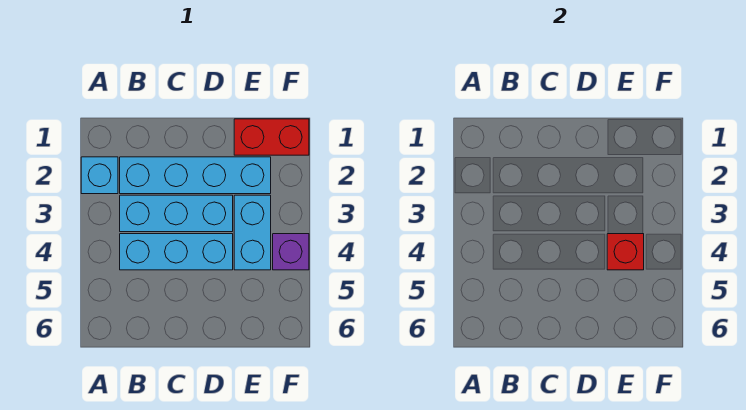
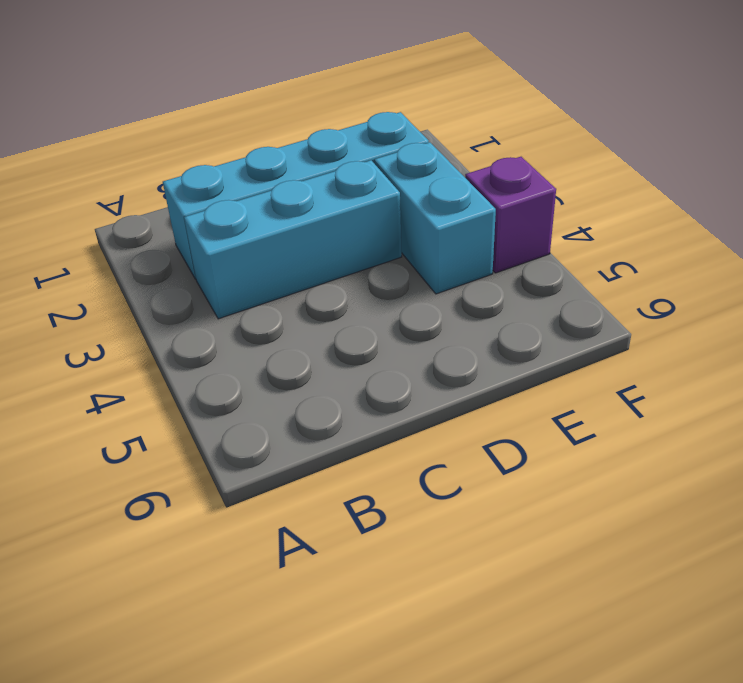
none -> cyan 1x1 brick [81,157,118,194]
none -> cyan 1x3 brick [120,234,233,270]

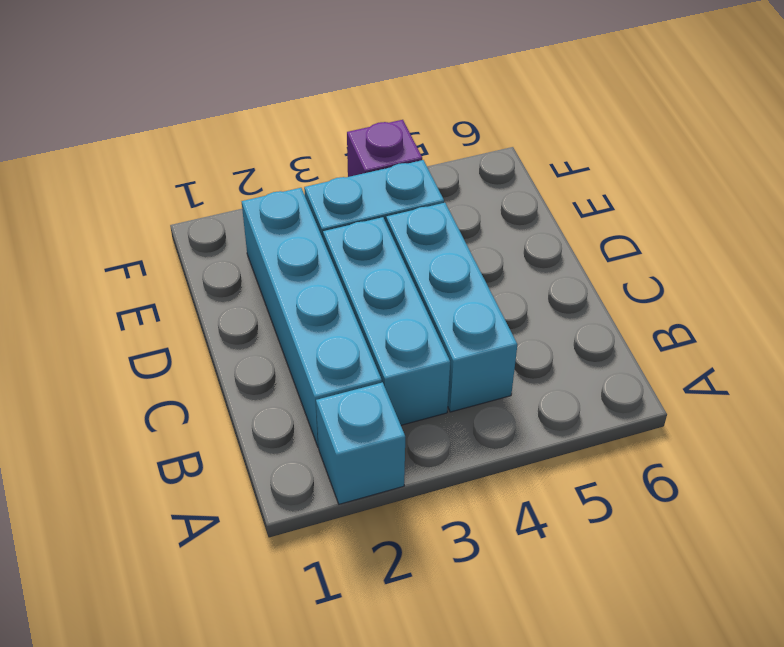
none -> red 1x2 brick [234,119,309,155]
none -> red 1x1 brick [607,234,644,270]

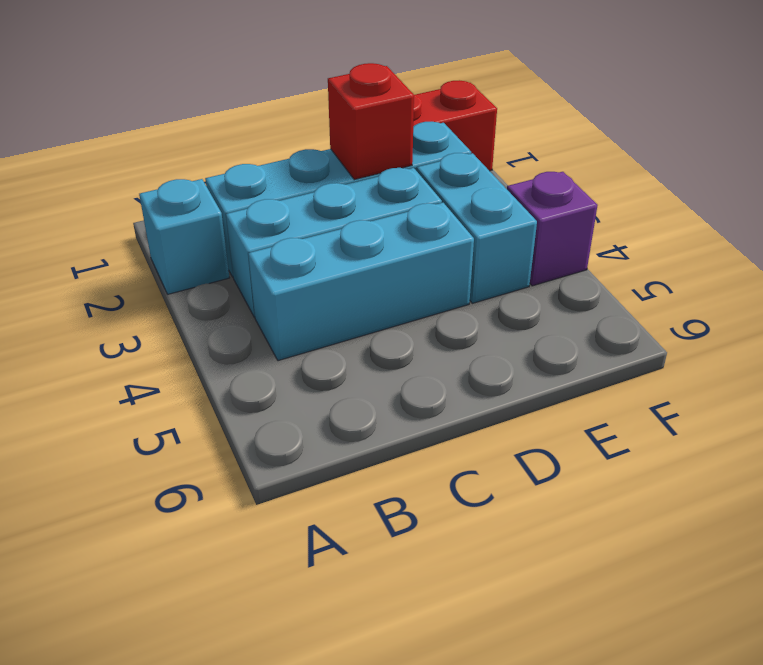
red 1x1 brick [328,63,414,180] -> red 1x1 brick moved to [607,234,644,270]

